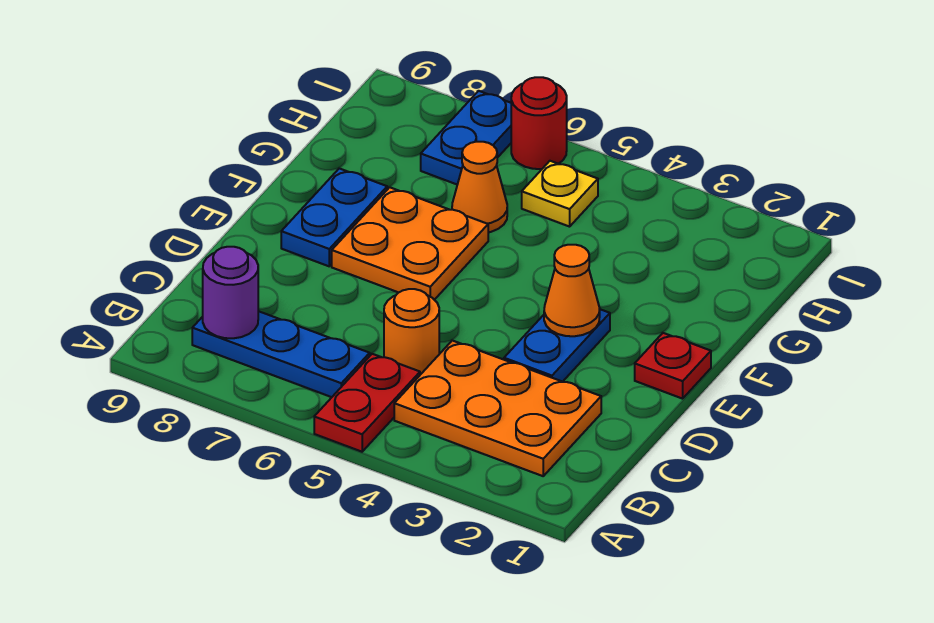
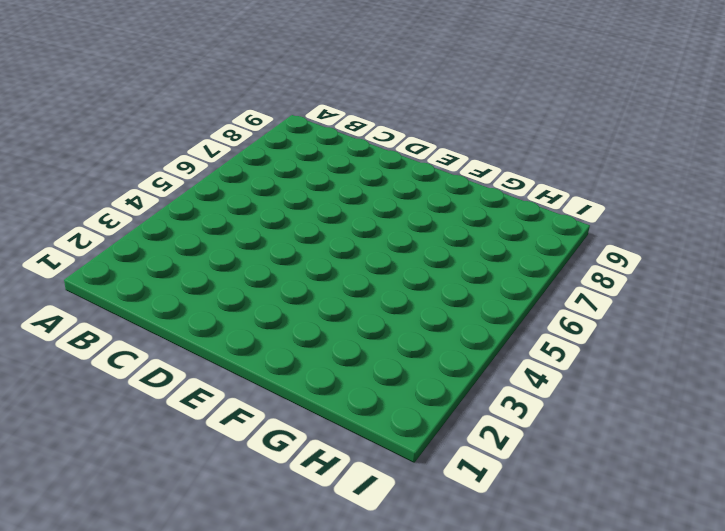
none -> red 1x2 plate [314,354,420,452]
none -> orange 2x3 plate [394,340,601,476]
none -> blue 1x3 plate [192,311,370,397]

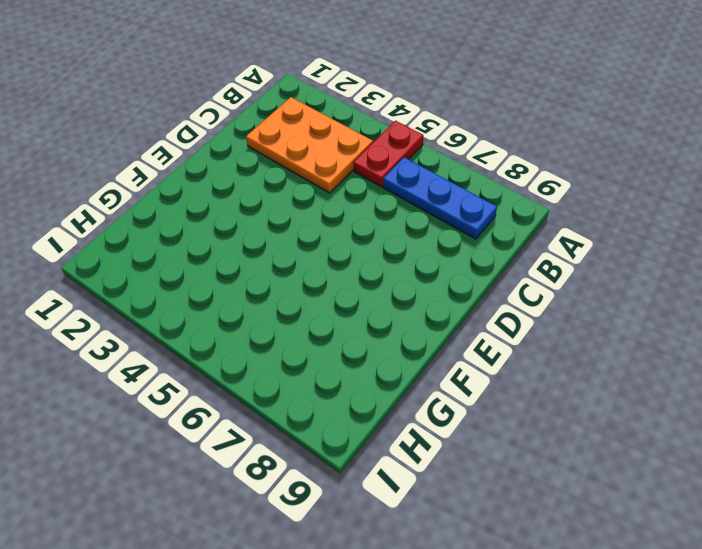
none -> orange 1x1 round brick [384,289,439,375]
none -> blue 1x2 plate [504,309,610,382]
none -> red 1x1 plate [635,333,711,399]

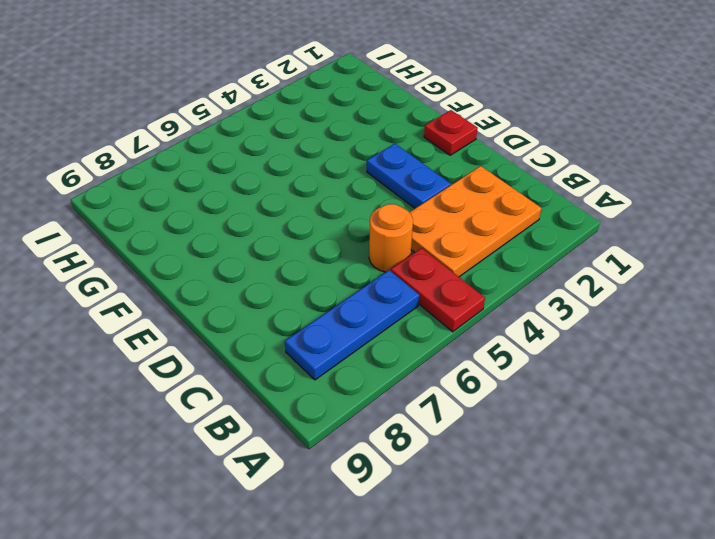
none -> orange 2x2 plate [332,187,488,300]
none -> blue 1x2 plate [281,168,387,266]
none -> orange 1x1 cone [452,142,507,232]

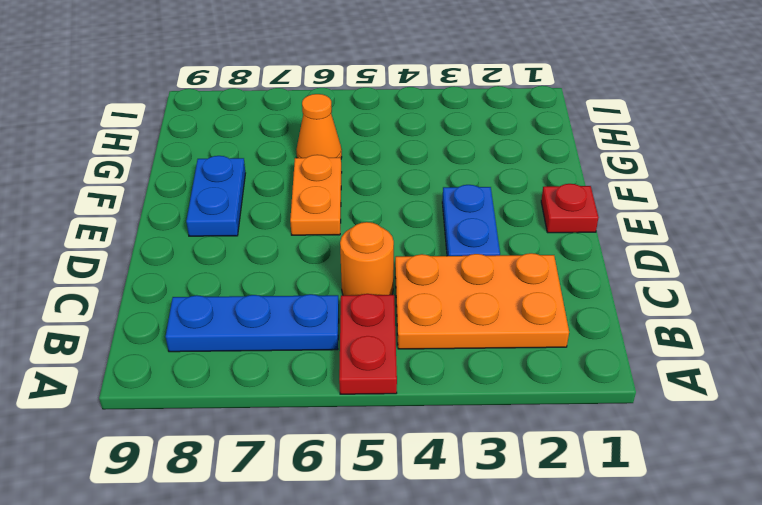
orange 1x2 plate [290,155,342,235] -> orange 2x2 plate [332,187,488,300]
none -> yellow 1x1 plate [522,161,598,227]
none -> blue 1x2 plate [421,91,511,185]
none -> red 1x1 round brick [511,77,567,169]

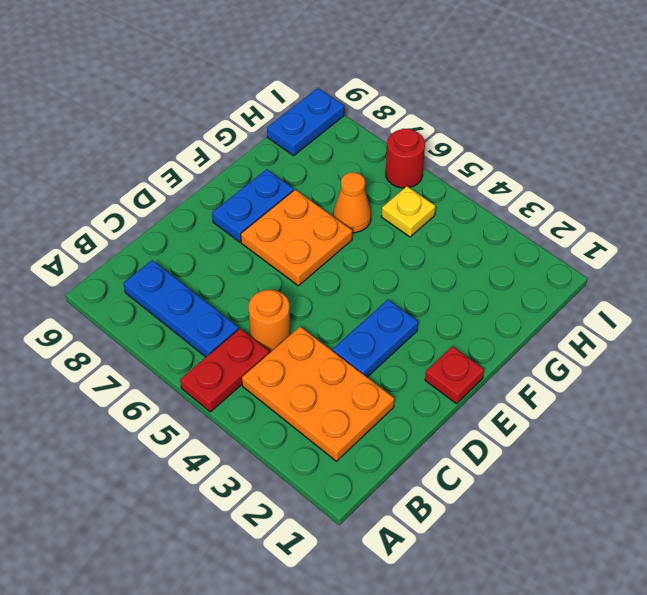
blue 1x2 plate [267,88,344,156] -> blue 1x2 plate moved to [421,91,511,185]
none -> purple 1x1 round brick [203,247,258,338]
none -> orange 1x1 cone [544,245,600,336]

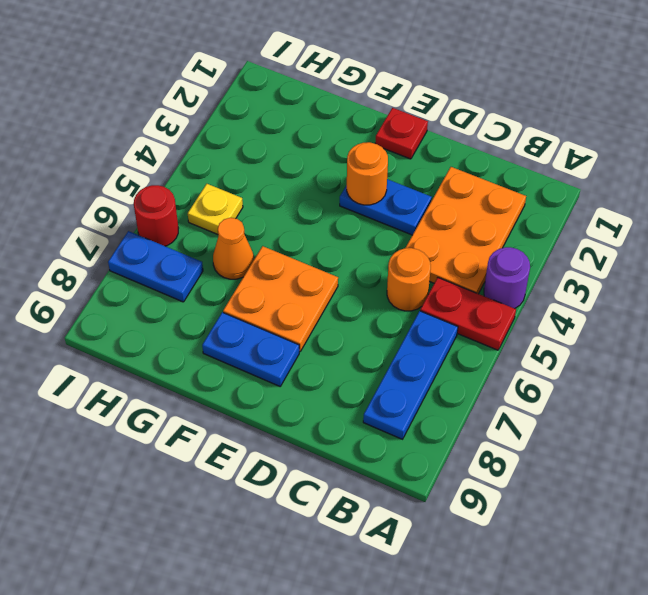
purple 1x1 round brick [484,247,530,309] -> purple 1x1 round brick moved to [203,247,258,338]
orange 1x1 round brick [347,142,388,205] -> orange 1x1 cone [544,245,600,336]

